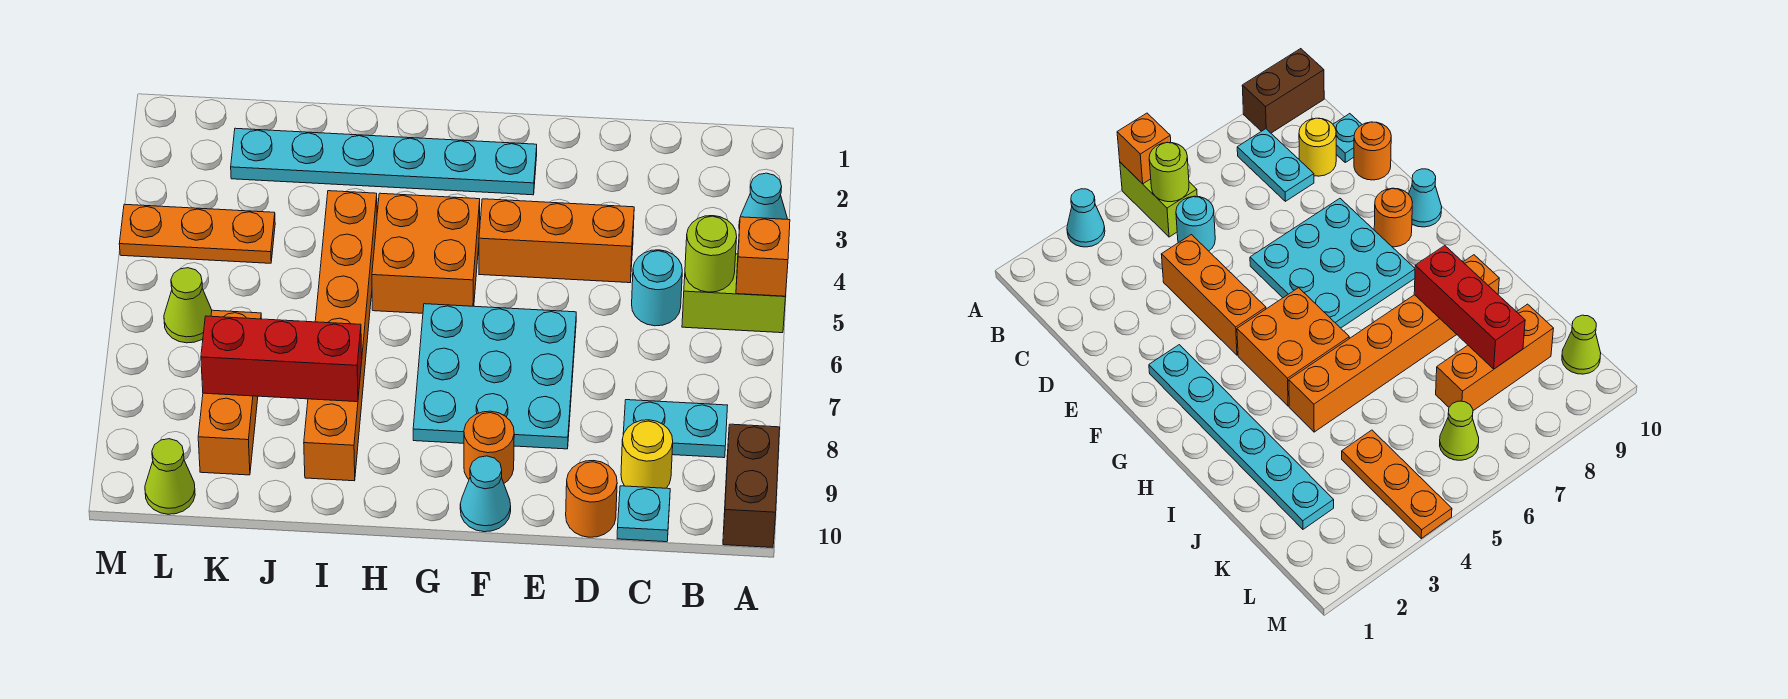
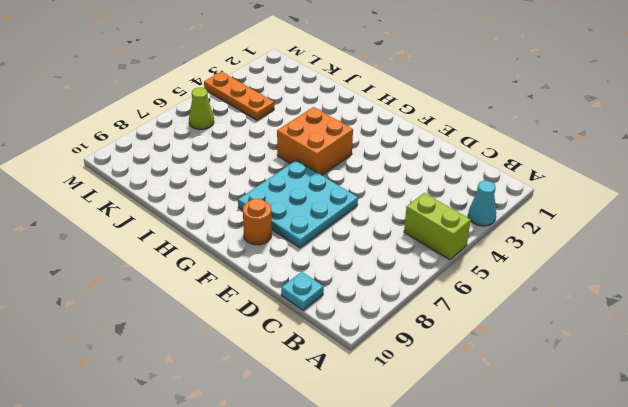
none -> brown 1x2 brick [723,424,780,547]
none -> cyan 1x2 plate [623,400,728,458]
none -> cyan 1x1 round brick [632,250,682,326]

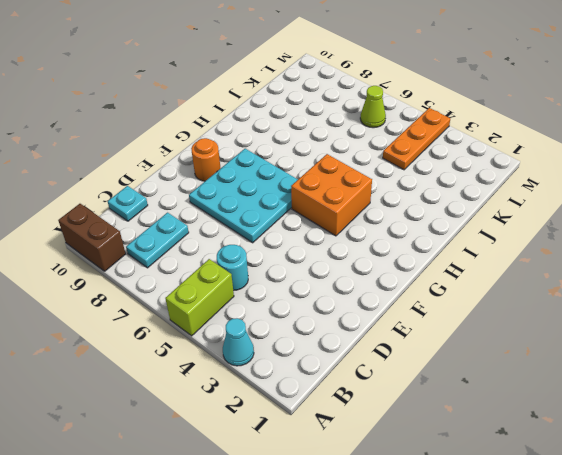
none -> yellow 1x1 round brick [621,420,673,488]
none -> orange 1x3 brick [479,199,634,283]
none -> orange 1x1 round brick [566,461,617,537]

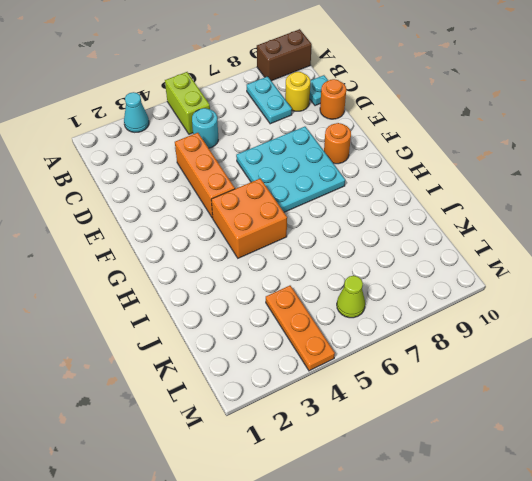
none -> cyan 1x6 plate [231,128,537,195]
none -> cyan 1x1 cone [460,456,511,532]
none -> orange 1x6 brick [304,191,377,481]

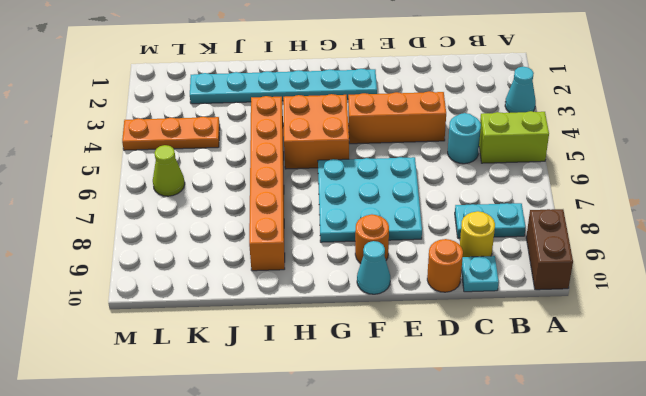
none -> orange 1x3 brick [198,310,261,475]
none -> lime 1x1 cone [145,439,195,514]
none -> orange 1x1 brick [736,217,790,296]

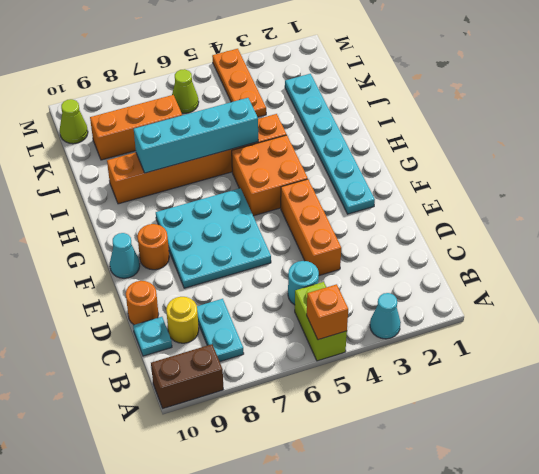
cyan 1x4 brick [134,98,258,173] -> red 1x3 brick [201,316,362,402]
none -> lime 1x1 round brick [685,216,737,292]

